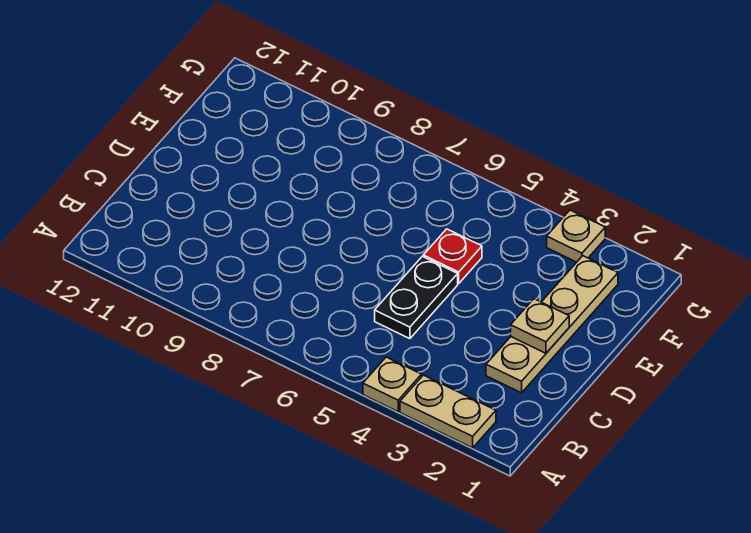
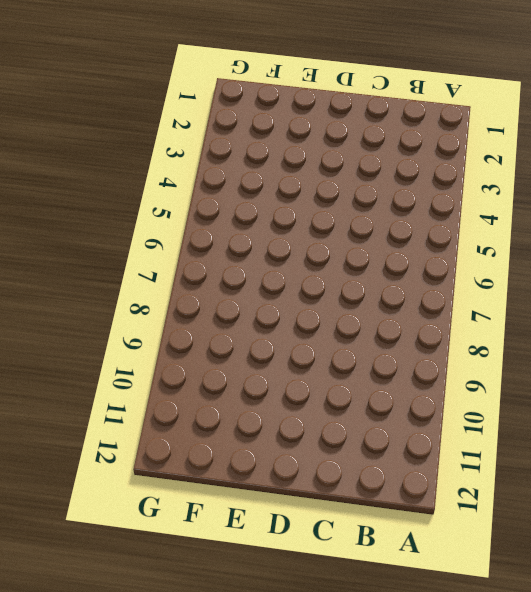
none -> tan 1x2 plate [400,375,496,448]
none -> tan 1x1 plate [363,357,422,412]

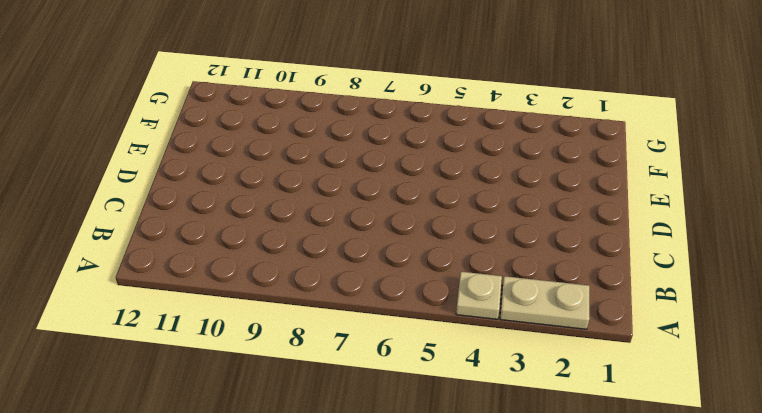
none -> tan 1x4 plate [486,256,618,393]
none -> black 1x2 plate [375,256,458,339]

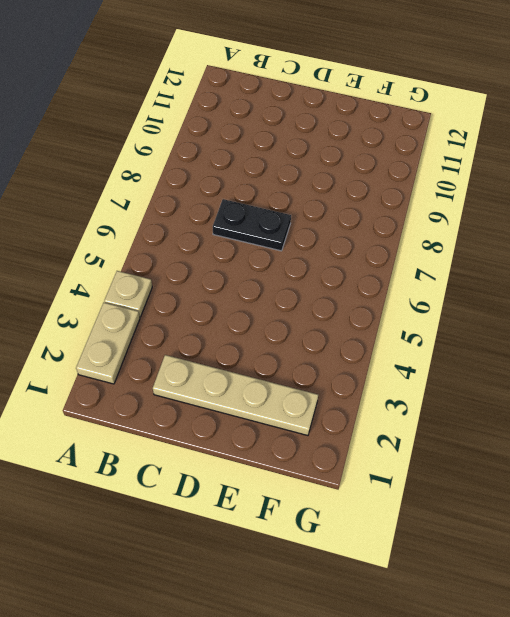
black 1x2 plate [213,199,291,251] -> black 1x2 plate moved to [375,256,458,339]
none -> red 1x1 plate [423,229,482,284]
none -> tan 1x1 plate [547,210,605,262]

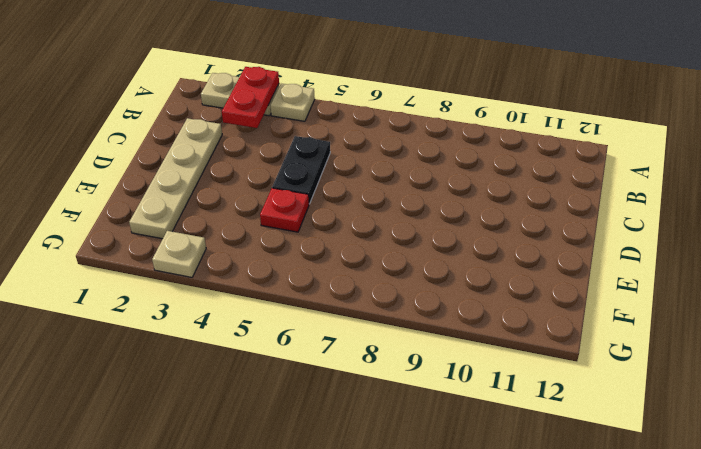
red 1x2 plate [222,67,279,128] -> none
none -> tan 1x1 plate [511,299,569,353]

